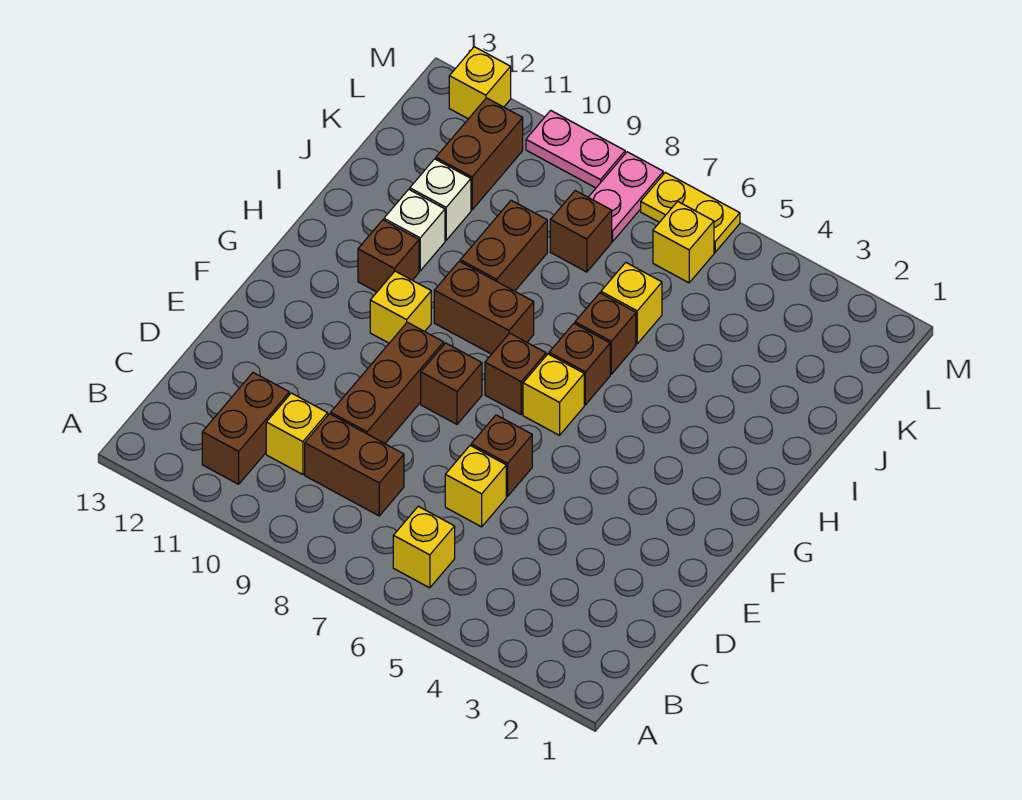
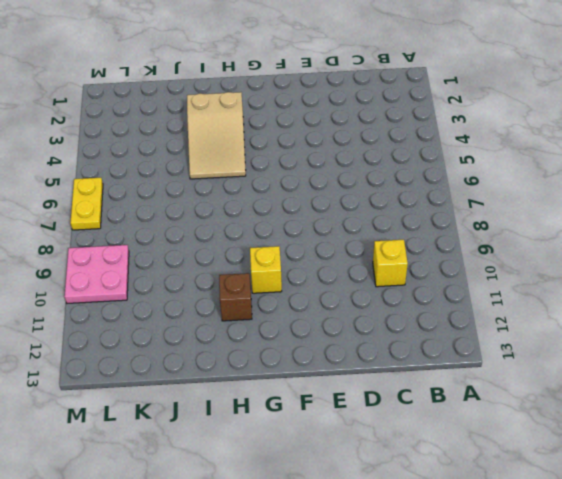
tan 2x3 slope [187,92,246,179] -> none
pink 2x2 plate [64,245,129,303] -> pink 1x2 plate [526,110,625,188]
none -> yellow 1x1 brick [393,506,455,588]
none -> brown 1x2 brick [202,373,289,484]
none -> brown 1x2 brick [305,414,404,516]

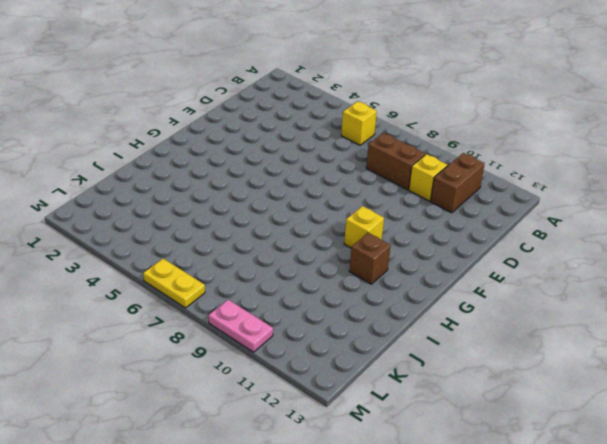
none -> yellow 1x1 brick [445,446,506,527]
none -> brown 1x3 brick [331,322,444,443]
none -> brown 1x1 brick [471,415,532,496]

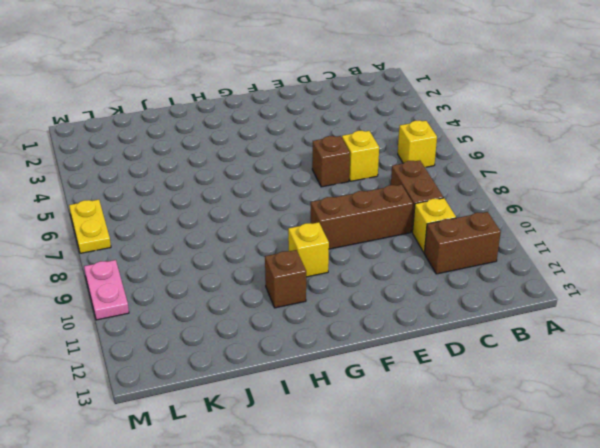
none -> brown 1x1 brick [421,343,482,424]
none -> yellow 1x1 brick [523,354,584,435]
none -> brown 1x1 brick [485,333,546,414]

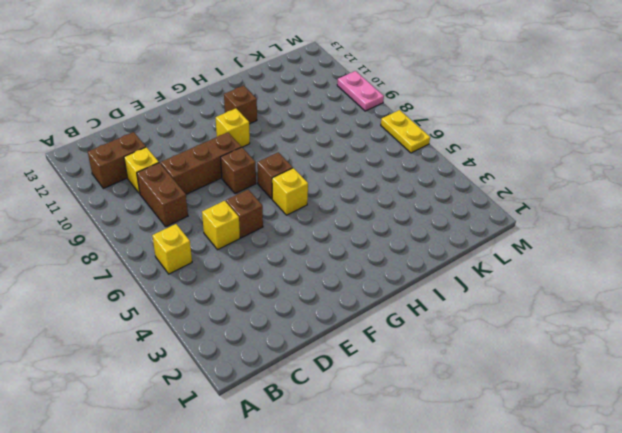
none -> brown 1x1 brick [549,324,610,405]
none -> brown 1x2 brick [434,261,534,354]
none -> brown 1x1 brick [575,293,636,374]

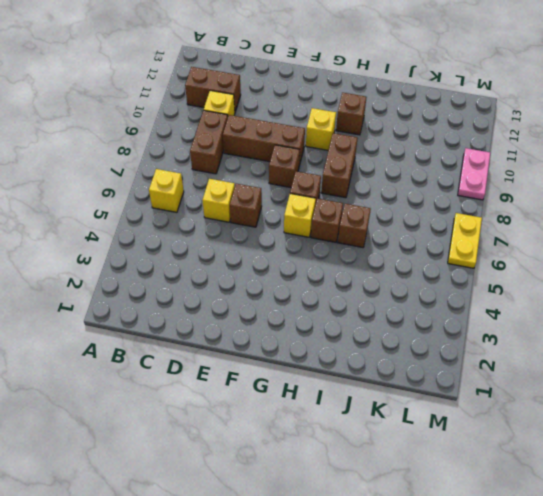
none -> brown 1x2 brick [460,200,547,291]
none -> white 1x1 brick [384,189,445,271]
none -> yellow 1x1 brick [601,263,662,344]

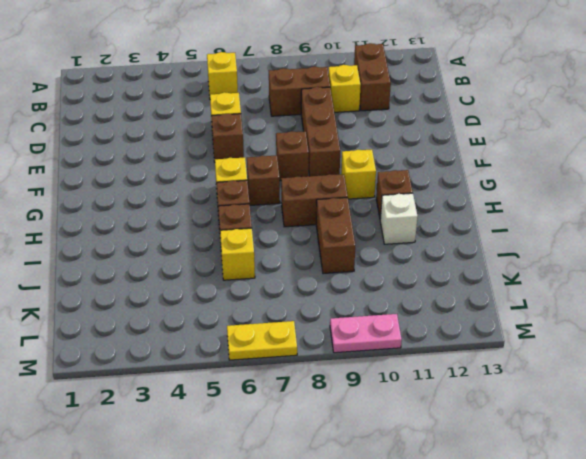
none -> white 1x1 brick [410,159,471,240]
none -> brown 1x1 brick [550,191,612,272]
none -> brown 1x2 brick [436,98,523,210]

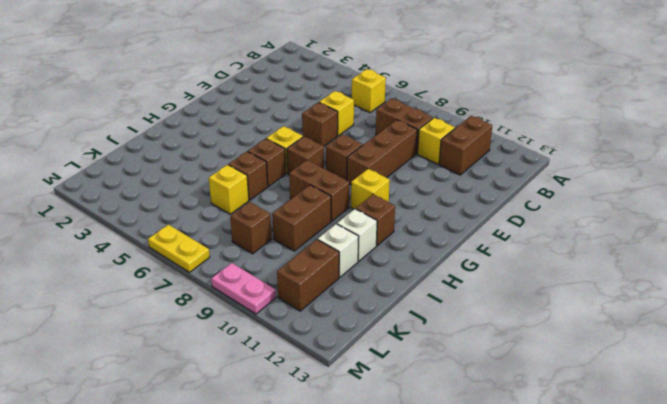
none -> yellow 1x1 brick [653,201,714,283]
none -> pink 1x2 plate [588,152,663,241]
none -> yellow 1x1 brick [449,47,511,119]

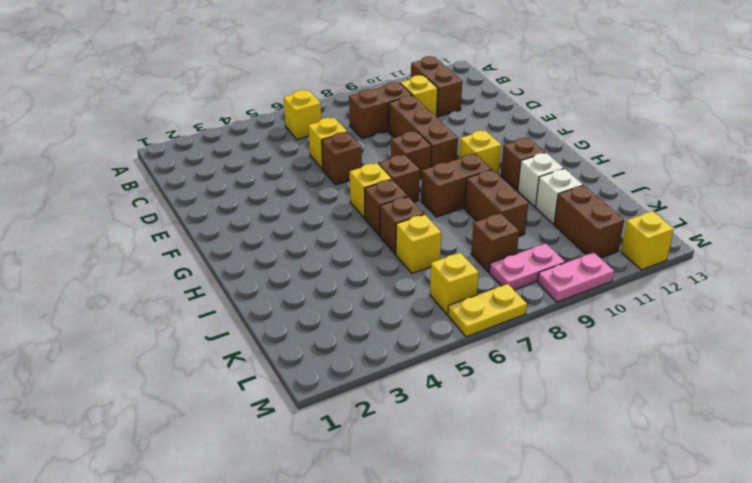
pink 1x2 plate [489,244,565,290] -> pink 1x2 plate turned to [588,152,663,241]

